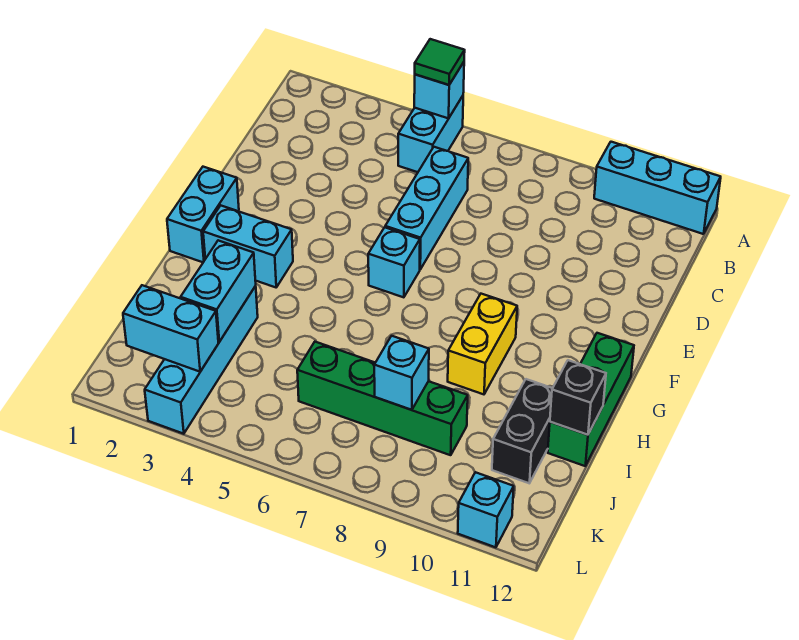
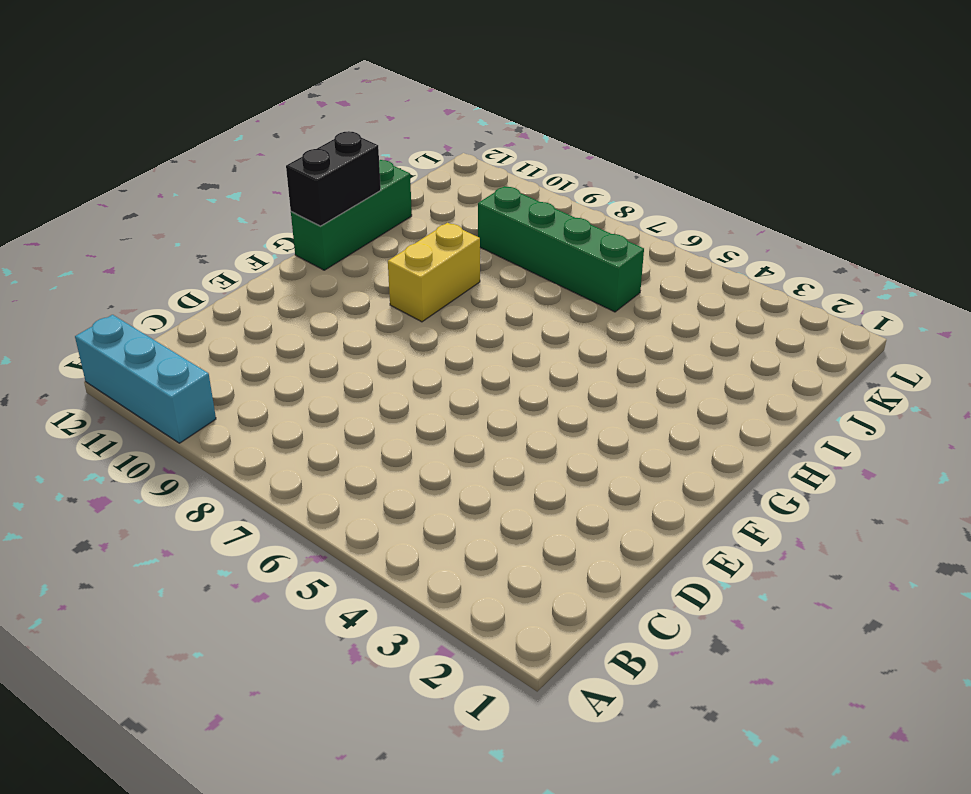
black 1x2 brick [286,131,381,226] -> black 1x2 brick moved to [492,379,553,483]
none -> cyan 1x2 brick [398,96,463,172]
none -> cyan 1x3 brick [385,147,468,269]
none -> cyan 1x2 brick [167,167,239,262]

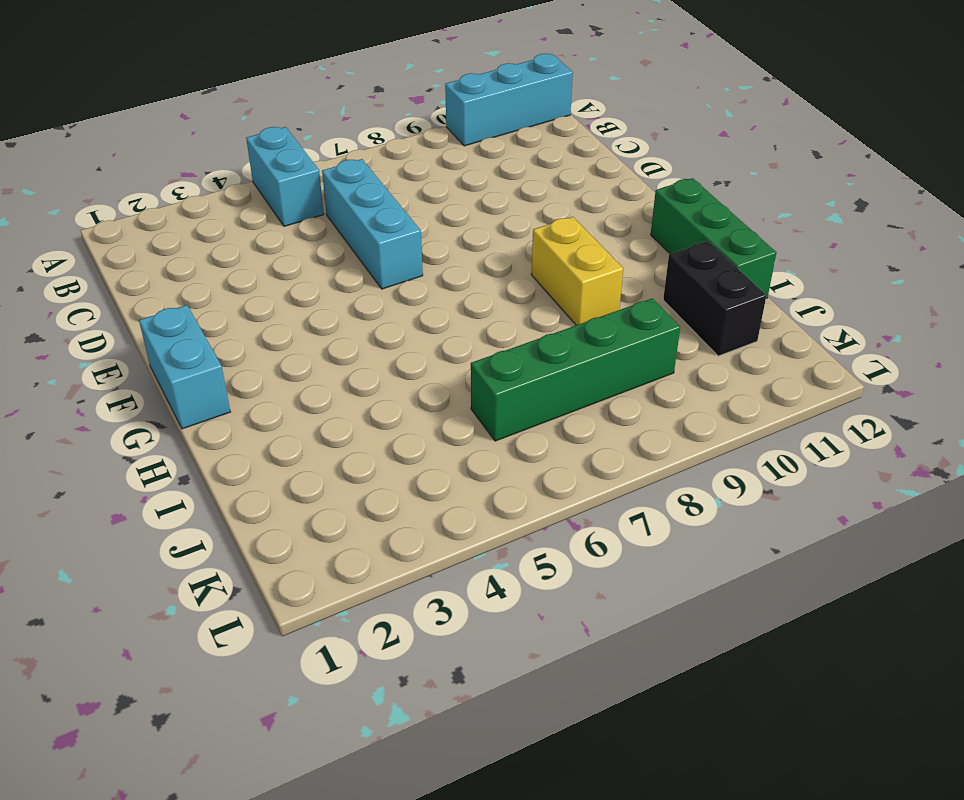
none -> cyan 1x1 brick [368,227,420,297]
none -> cyan 1x2 brick [203,206,293,287]
none -> cyan 1x4 brick [145,286,258,434]

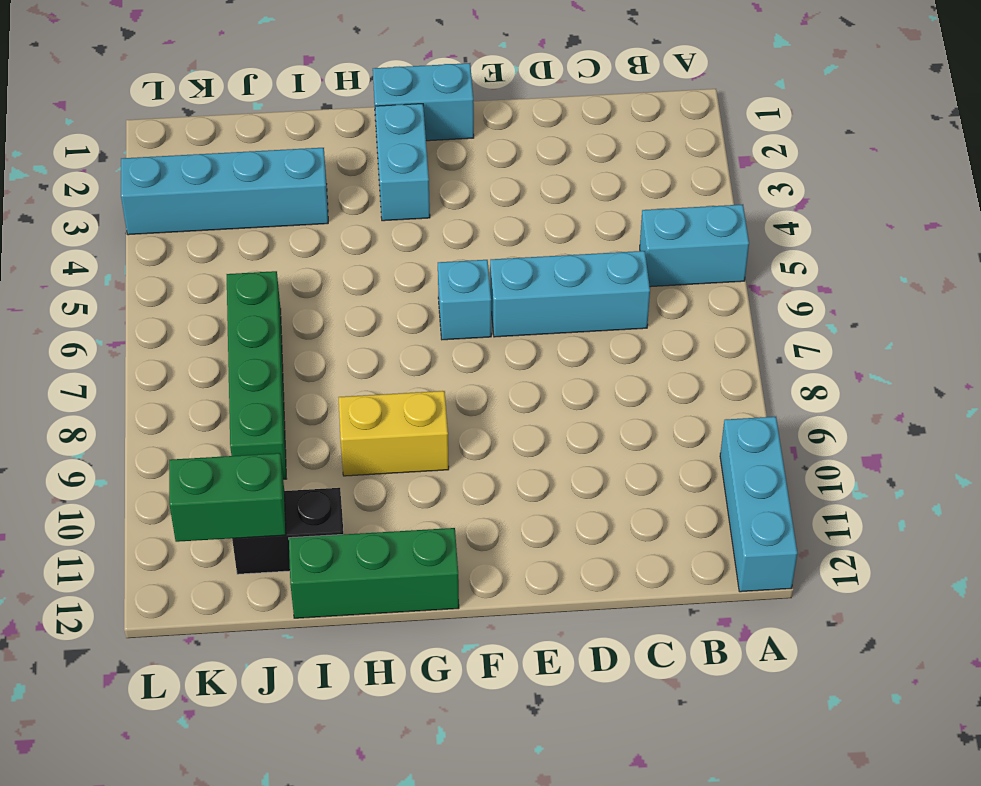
green 1x2 brick [169,453,286,542] -> none
none -> cyan 1x1 brick [458,472,514,547]
none -> cyan 1x1 brick [414,62,464,118]
none -> cyan 1x2 brick [181,240,256,342]

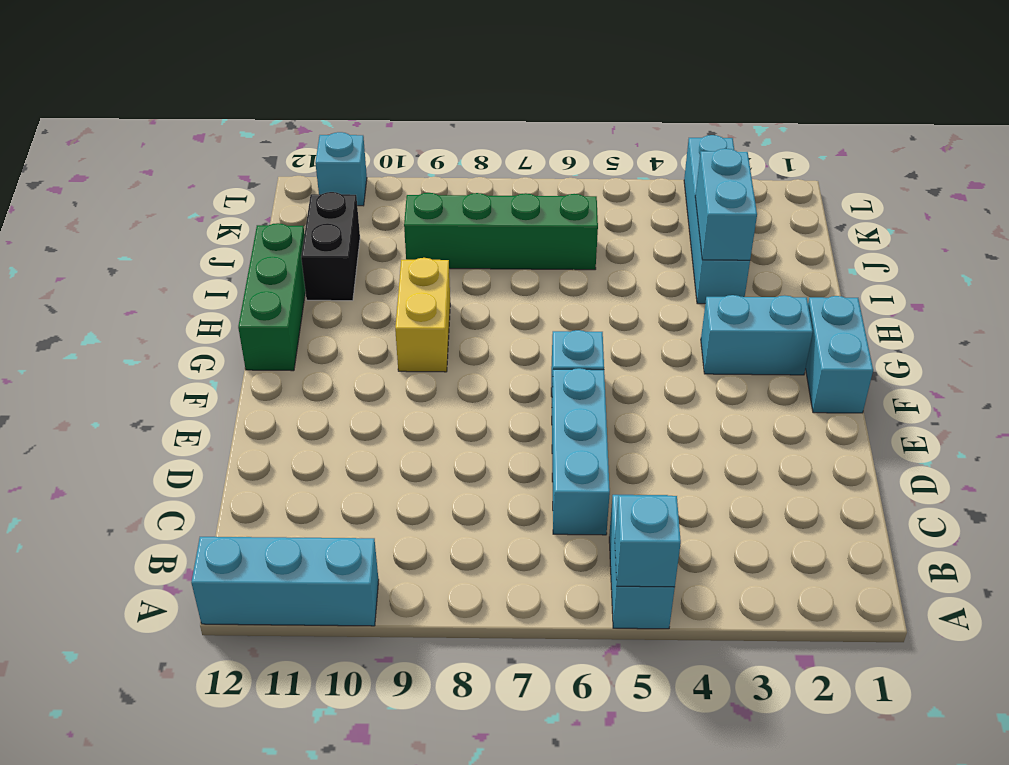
none -> black 1x1 brick [550,360,606,435]
none -> cyan 1x1 brick [374,336,429,410]
none -> cyan 1x2 brick [123,285,218,372]

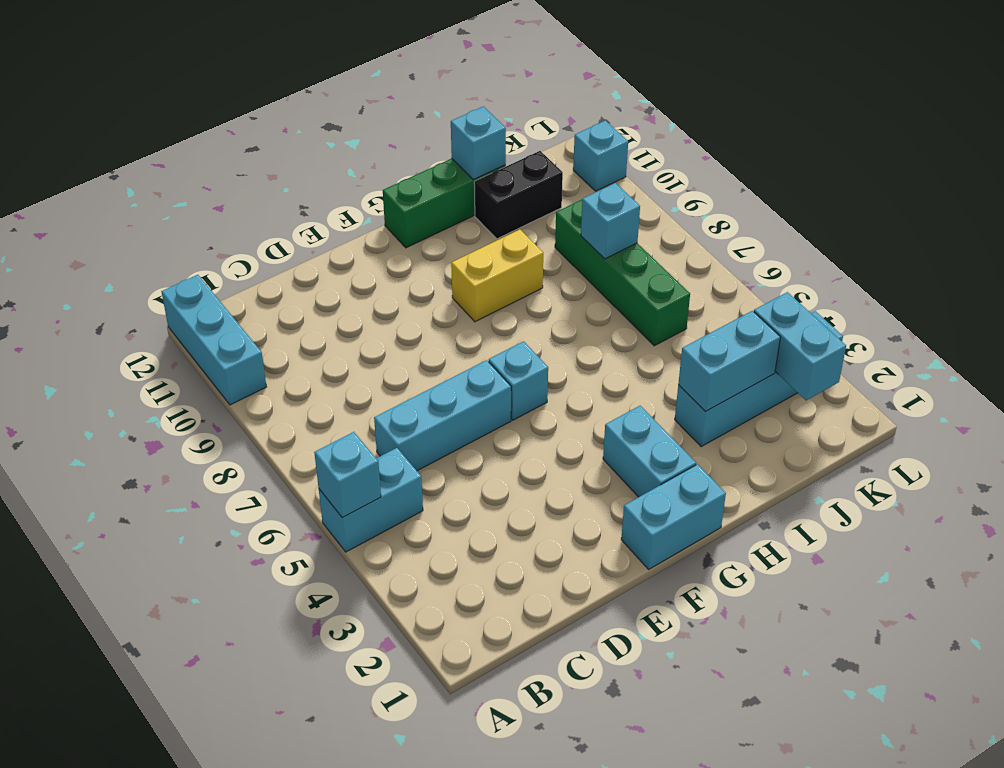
cyan 1x1 brick [451,106,506,180] -> black 1x1 brick [550,360,606,435]
none -> green 1x1 tile [415,39,465,85]

